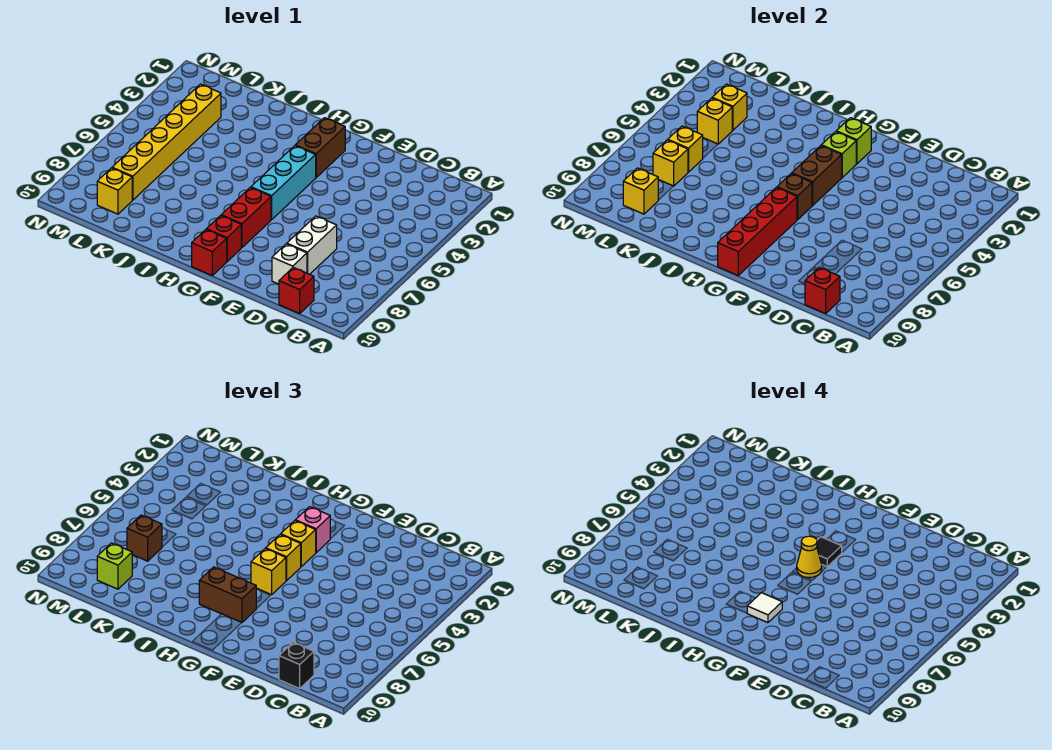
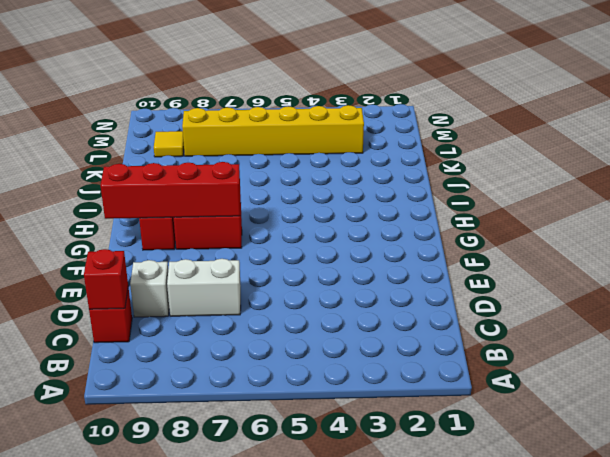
yellow 1x1 tile [154,131,184,157] -> yellow 1x1 brick [97,168,132,214]
none -> brown 1x2 brick [295,118,345,178]
none -> cyan 1x3 brick [251,146,316,220]
none -> red 1x1 brick [192,230,227,275]
none -> lime 1x1 brick [836,118,871,164]

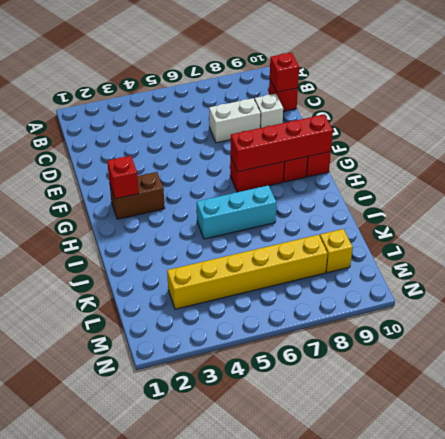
red 1x1 brick [107,156,139,199] -> lime 1x1 brick [836,118,871,164]
cyan 1x3 brick [197,185,276,239] -> cyan 1x3 brick moved to [251,146,316,220]
none -> lime 1x1 brick [821,132,856,178]
none -> brown 1x2 brick [792,146,842,206]
none -> brown 1x1 brick [777,173,812,220]
none -> yellow 1x1 brick [712,84,747,130]

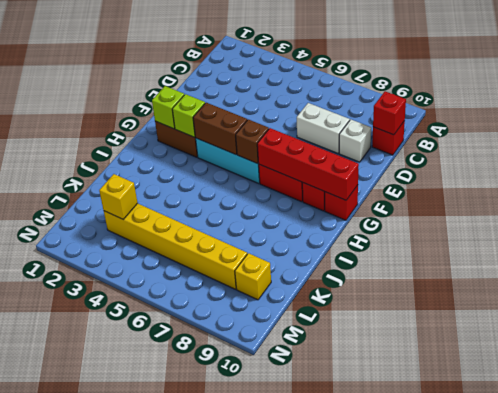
none -> yellow 1x1 brick [697,98,732,144]
none -> yellow 1x1 brick [668,126,703,172]
none -> yellow 1x1 brick [653,140,688,186]
none -> yellow 1x1 brick [623,168,658,214]

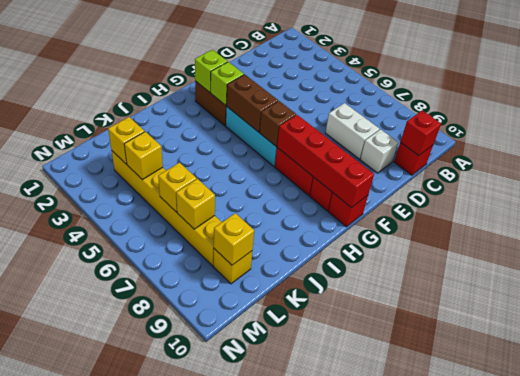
none -> black 1x1 brick [279,642,314,688]
none -> pink 1x1 brick [295,507,330,553]
none -> yellow 1x1 brick [281,521,316,566]
none -> yellow 1x1 brick [266,535,301,581]

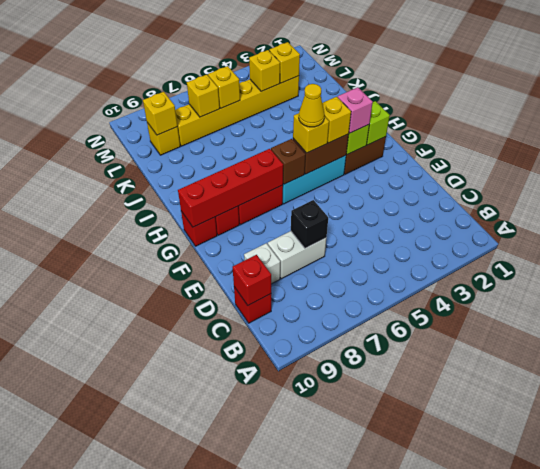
black 1x1 brick [291,200,328,248] -> black 1x1 brick moved to [279,642,314,688]
none -> yellow 1x1 brick [251,548,286,595]
none -> brown 1x2 brick [199,567,256,623]
none -> brown 1x1 brick [127,515,162,561]
none -> lime 1x1 brick [97,543,132,589]

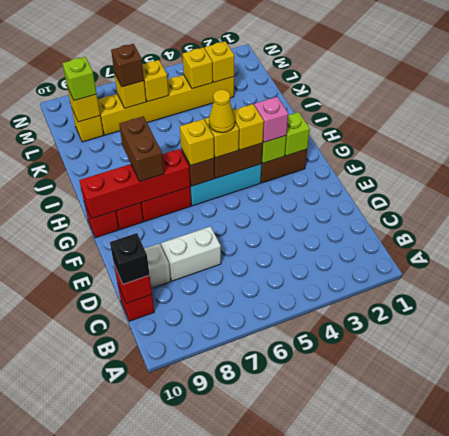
none -> black 1x1 tile [817,537,842,567]
none -> white 1x1 tile [747,593,782,623]

